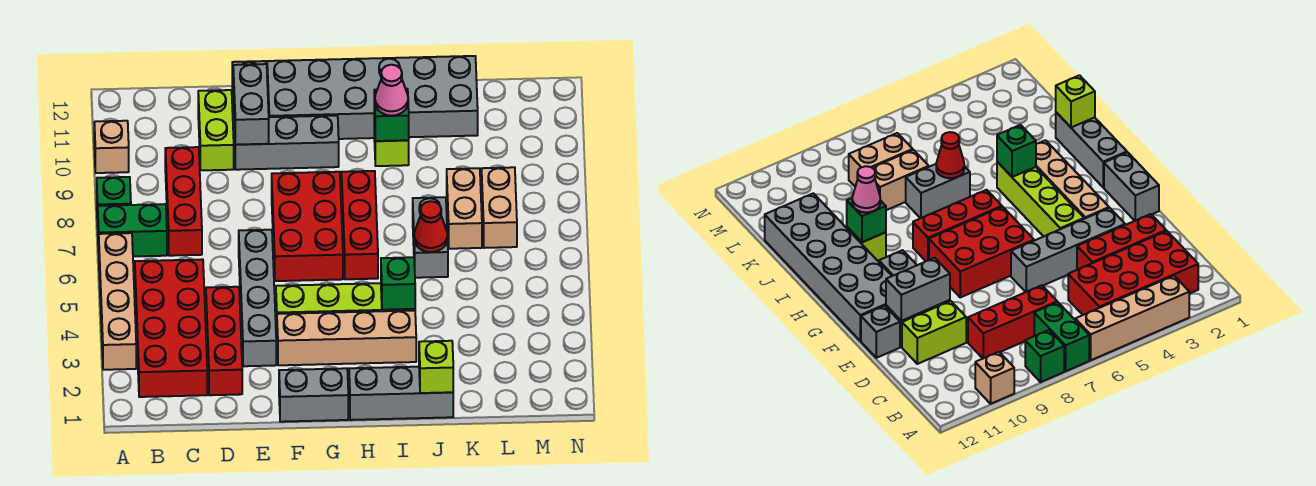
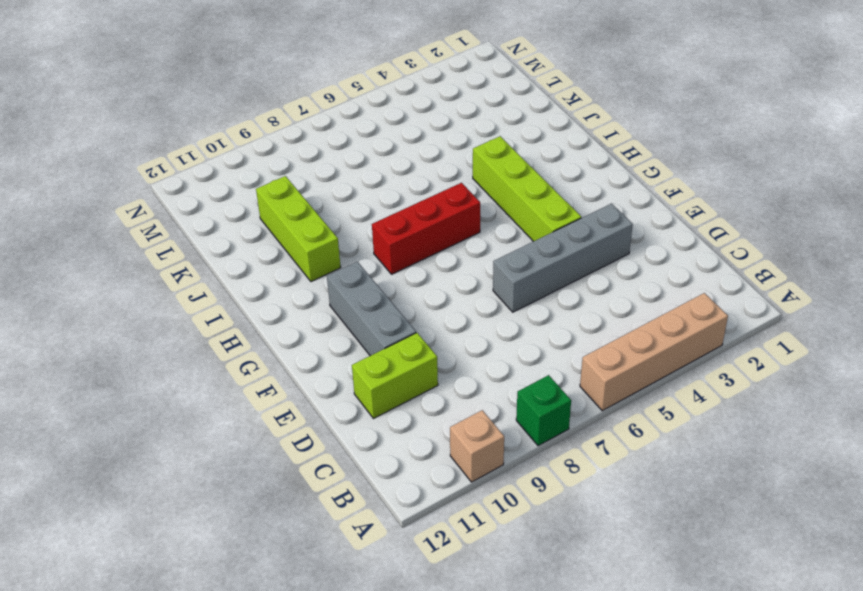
lime 1x3 brick [256,176,341,282] -> lime 1x1 brick [374,117,409,166]
none -> green 1x2 brick [98,204,167,257]
none -> red 2x4 brick [135,259,207,397]
none -> red 1x3 brick [165,147,202,256]

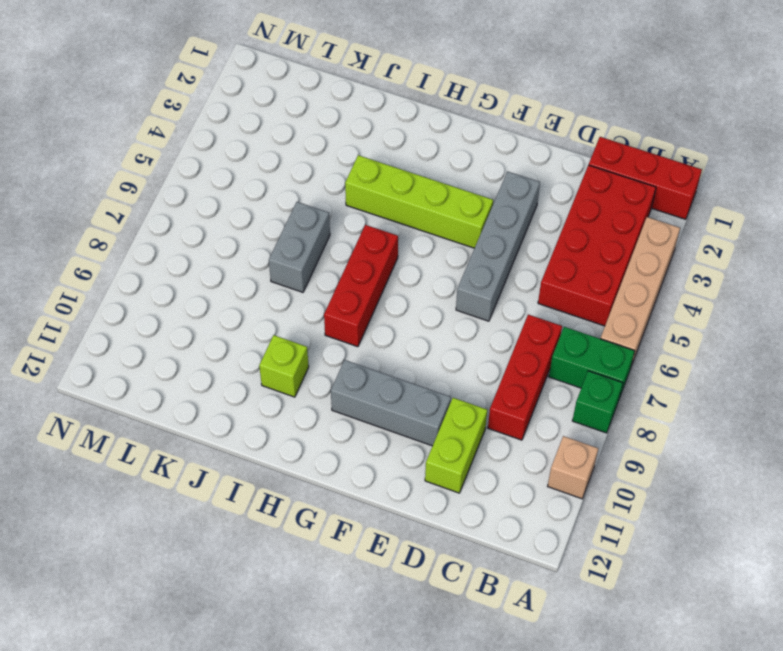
red 1x3 brick [589,137,702,219] -> red 1x3 brick turned to [206,287,242,395]
none -> grey 1x1 brick [861,306,900,358]
none -> grey 1x2 brick [279,368,348,422]
none -> tan 1x4 brick [277,310,416,365]

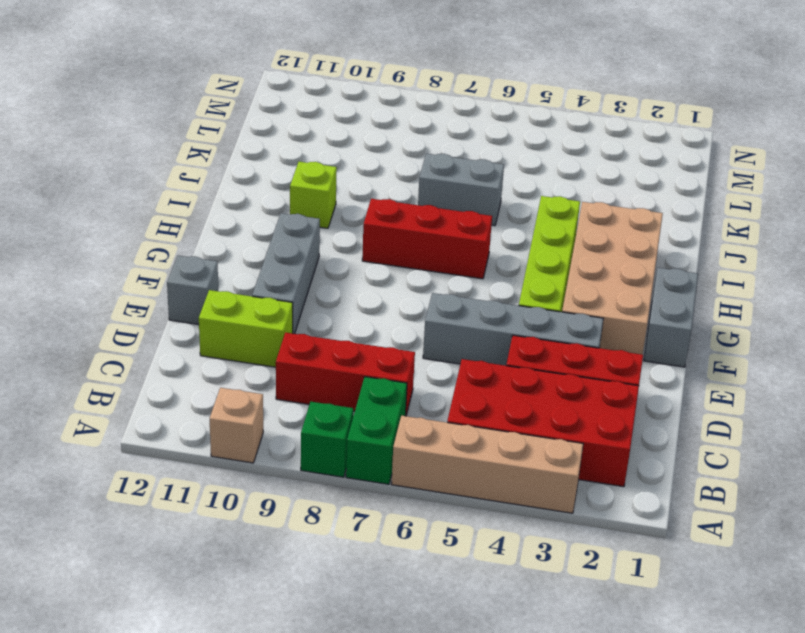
tan 2x4 brick [562,202,663,355] -> tan 1x4 brick [277,310,416,365]
none -> red 2x3 brick [272,172,343,281]
none -> grey 2x6 brick [267,56,478,139]
none -> grey 1x3 brick [349,367,453,420]

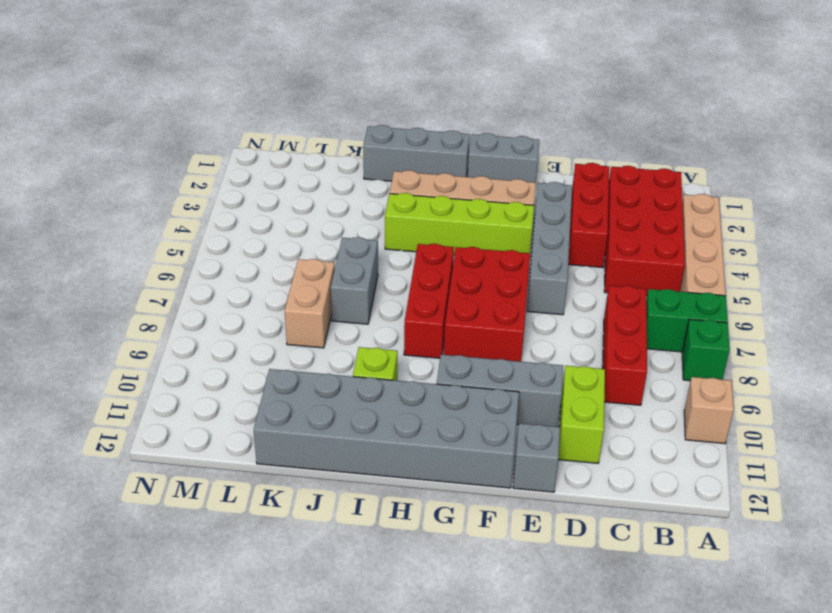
none -> tan 1x2 brick [482,167,517,248]
none -> grey 1x2 brick [233,64,269,145]
none -> green 1x1 brick [381,257,415,310]

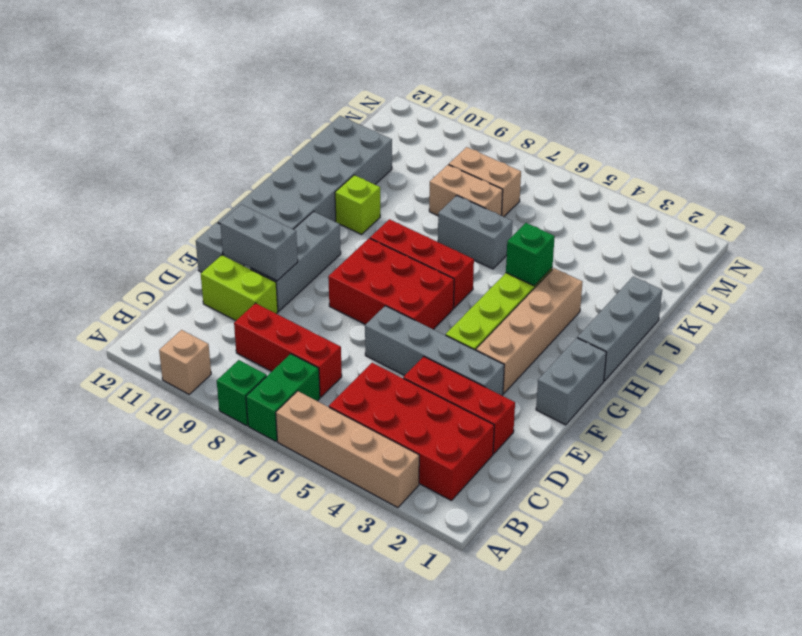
none -> green 1x1 brick [374,89,409,141]
none -> lime 1x1 brick [419,341,453,393]
none -> red 1x1 cone [414,201,448,252]

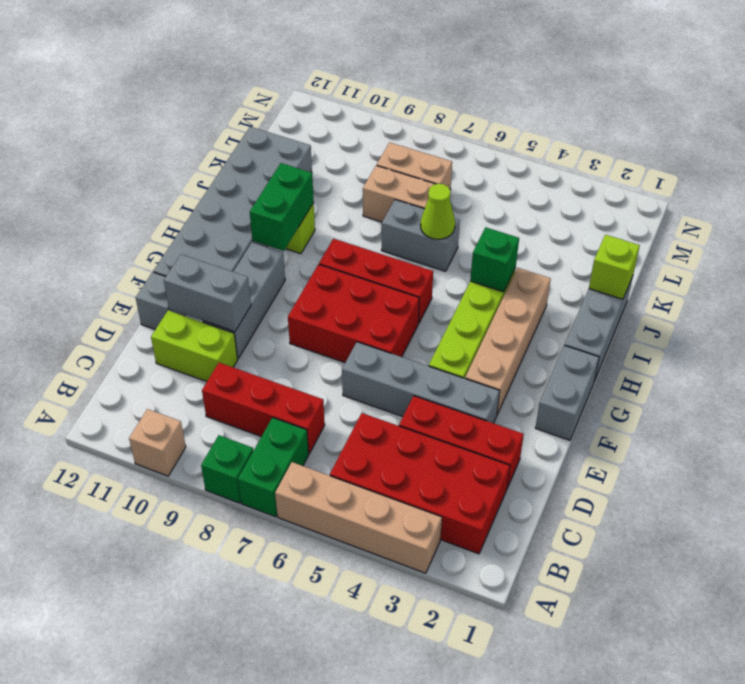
green 1x2 brick [250,163,314,251] -> green 1x1 brick [374,89,409,141]
lime 1x1 cone [420,184,455,239] -> red 1x1 cone [414,201,448,252]
none -> pink 1x1 cone [375,65,408,116]

